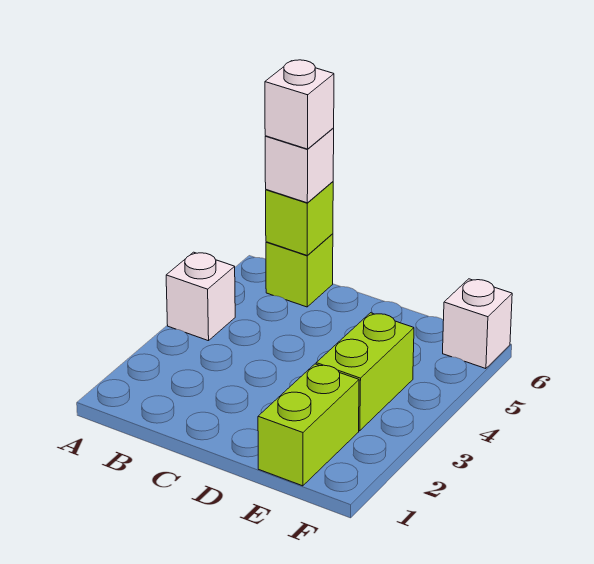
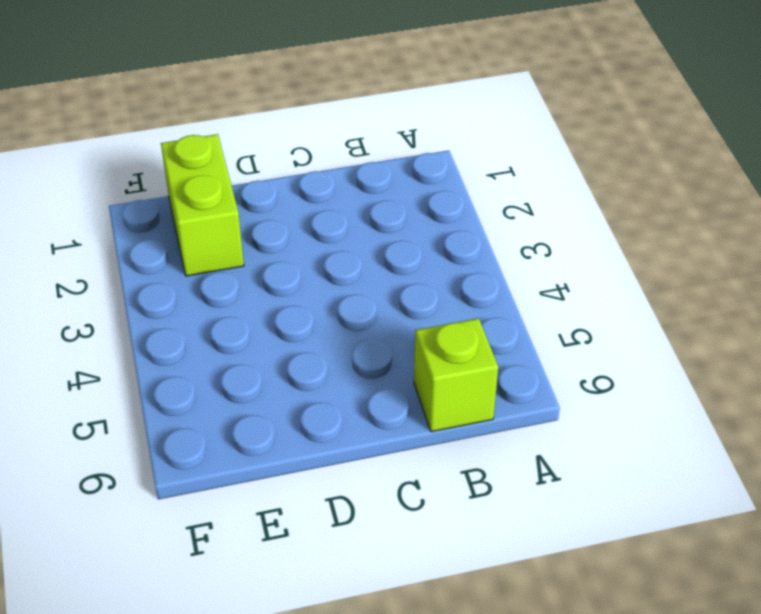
none -> white 1x1 brick [166,252,235,341]
none -> lime 1x2 brick [316,313,414,431]

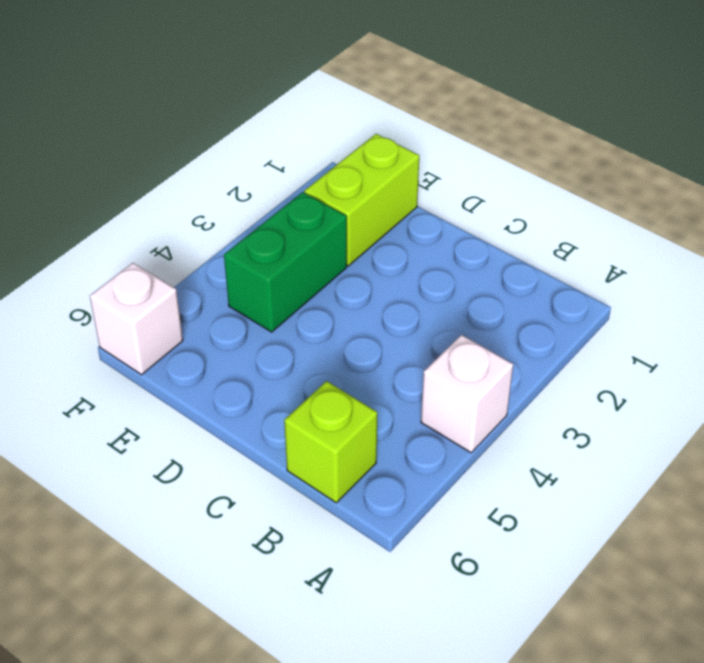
green 1x2 brick [224,192,347,332] -> lime 1x2 brick [316,313,414,431]
none -> lime 1x1 brick [266,182,333,256]
none -> white 1x1 brick [265,128,334,203]

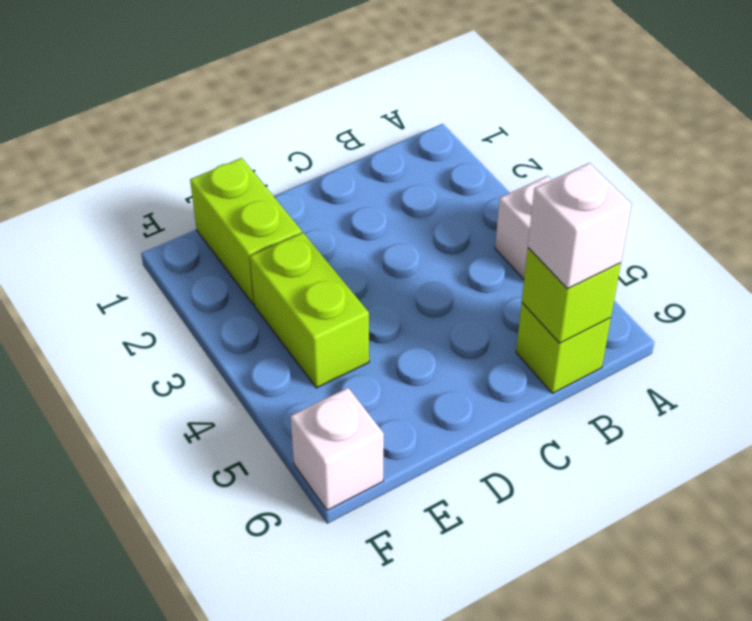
none -> white 1x1 brick [265,60,334,149]

